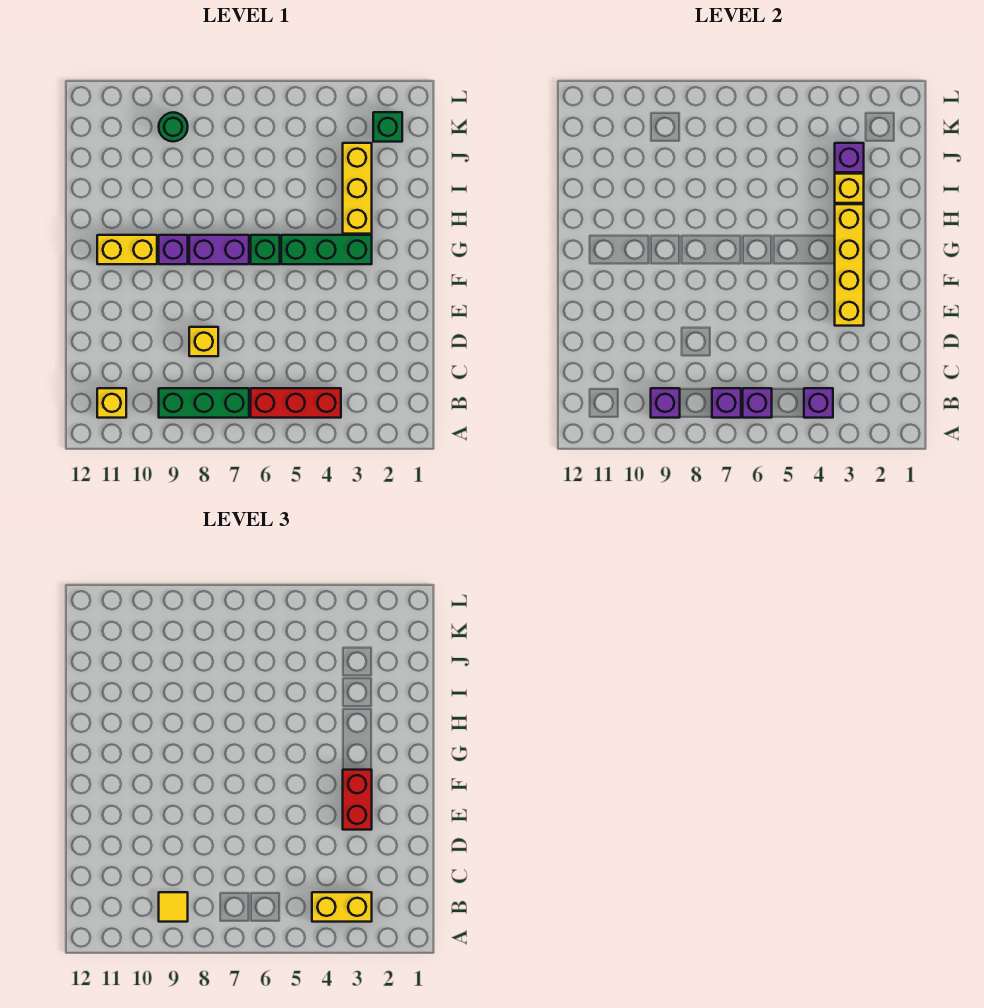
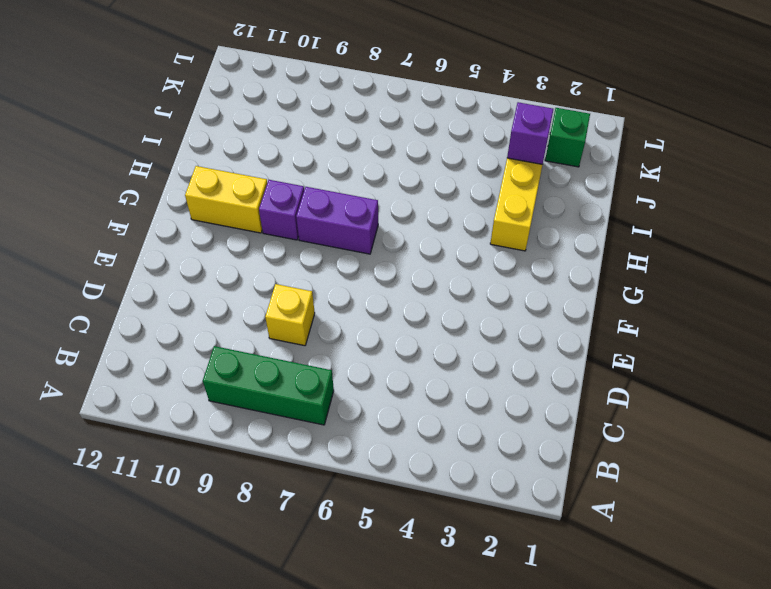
none -> red 1x3 brick [251,388,341,418]
none -> yellow 1x1 brick [97,388,126,418]
none -> green 1x3 brick [281,235,372,264]

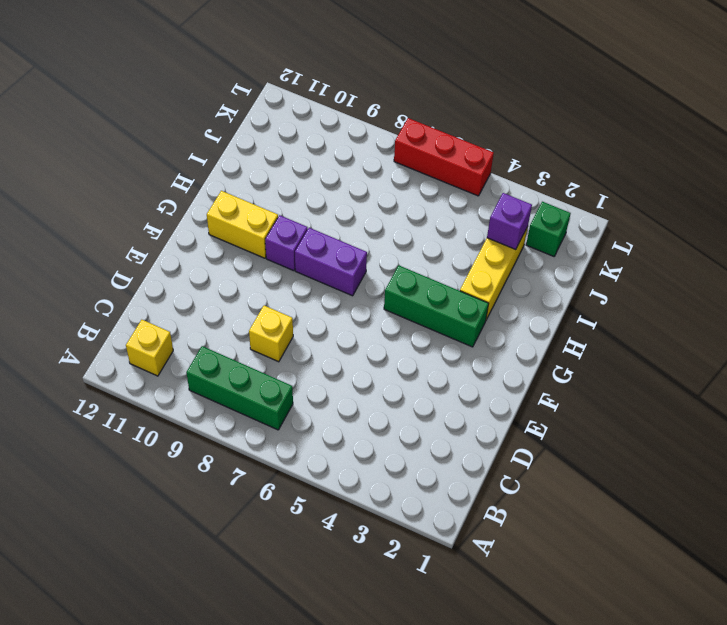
red 1x3 brick [394,118,494,196] -> red 1x3 brick moved to [251,388,341,418]
none -> green 1x1 brick [251,235,280,264]
none -> green 1x1 round brick [159,112,188,142]
none -> purple 1x1 brick [804,388,833,418]

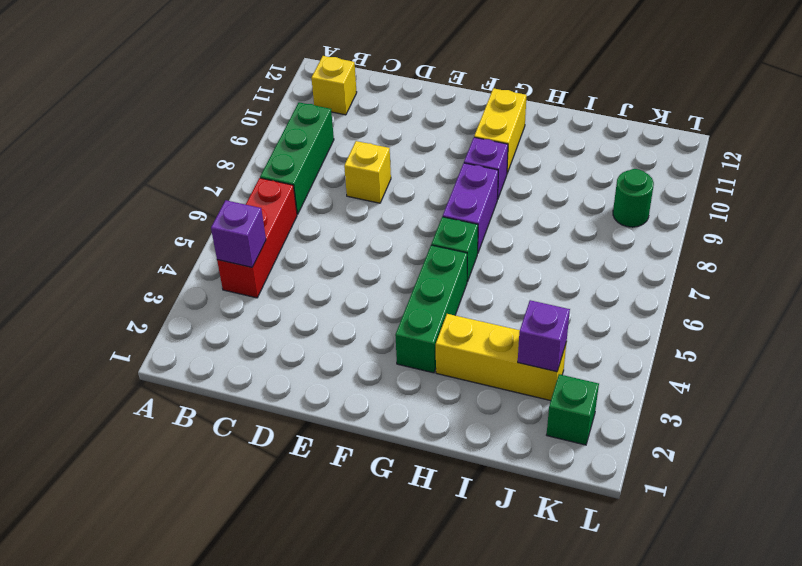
none -> purple 1x1 brick [743,388,772,418]
none -> purple 1x1 brick [712,388,741,418]
none -> purple 1x1 brick [651,388,680,418]

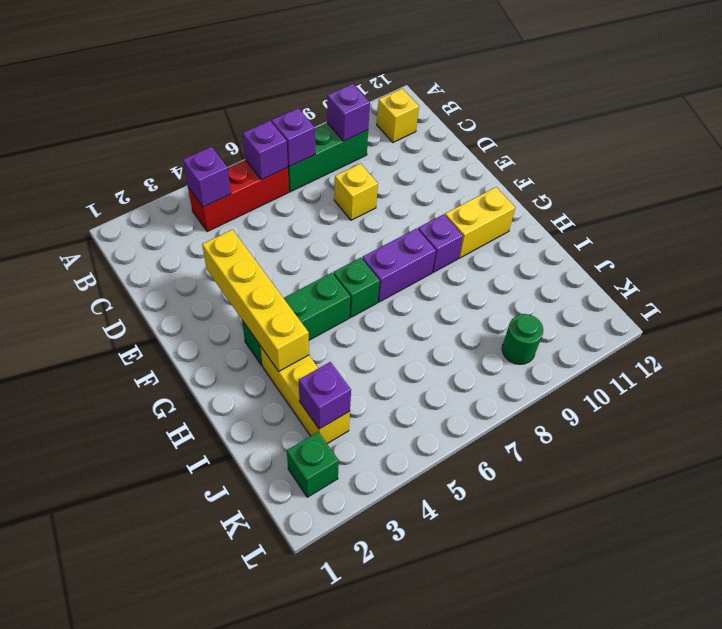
none -> yellow 1x1 brick [835,174,864,203]
none -> yellow 1x2 brick [312,892,372,922]
none -> yellow 1x1 tile [159,892,188,922]

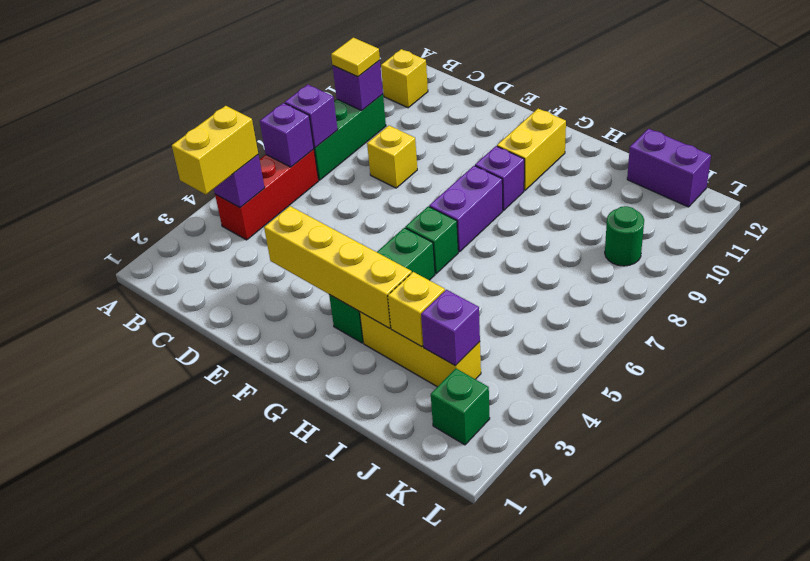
purple 1x2 brick [627,129,711,207] -> none
none -> red 1x2 brick [343,770,372,830]

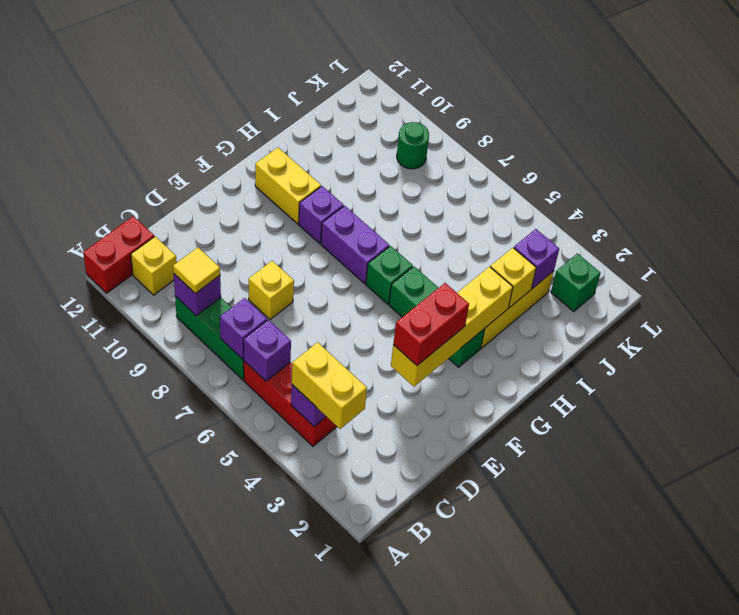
red 1x2 brick [83,216,154,293] -> none

